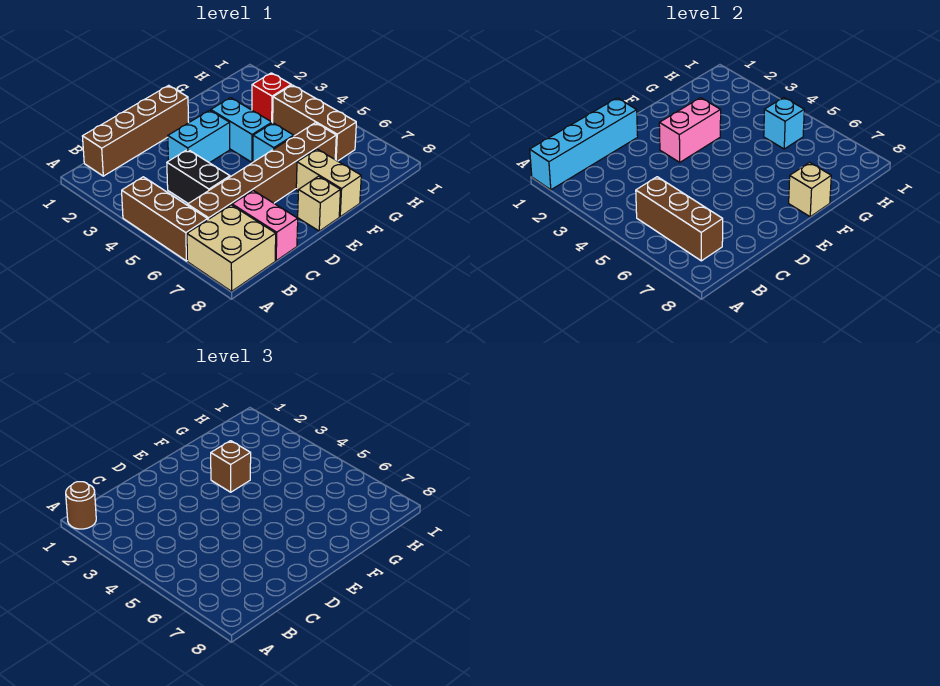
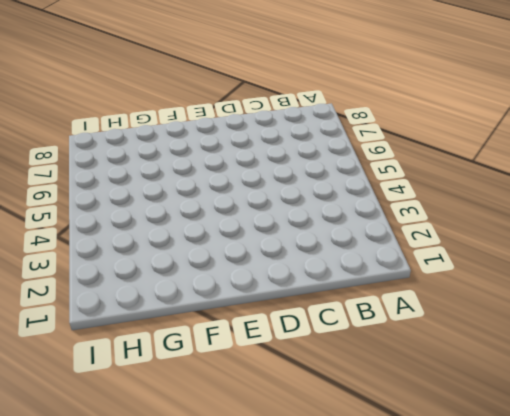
none -> brown 1x3 brick [122,177,208,261]
none -> tan 2x2 brick [187,205,276,291]
none -> brown 1x4 brick [82,85,189,176]

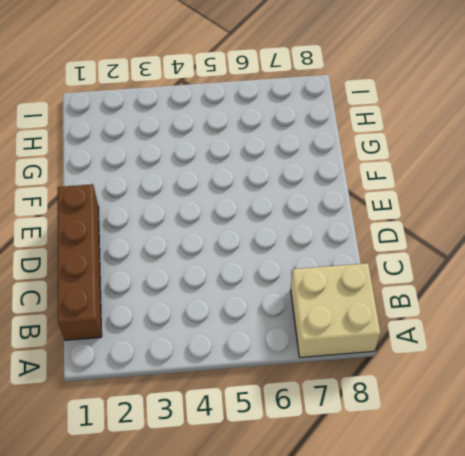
none -> brown 1x3 brick [122,177,208,261]
none -> brown 1x6 brick [188,123,336,219]
none -> black 1x2 brick [167,149,230,204]

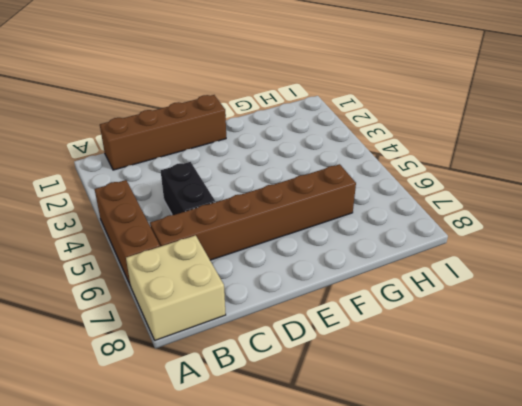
none -> pink 1x2 brick [232,191,298,261]
none -> cyan 1x2 brick [168,110,230,163]
none -> tan 1x1 brick [298,176,341,231]

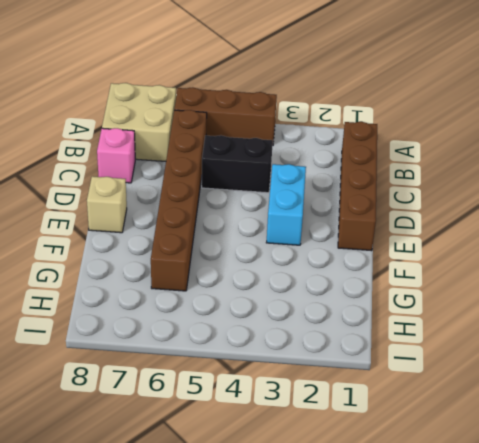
pink 1x1 brick [97,128,135,183] -> pink 1x2 brick [232,191,298,261]
none -> cyan 1x2 brick [211,98,272,162]
none -> cyan 1x1 brick [253,123,294,162]
none -> tan 1x2 brick [296,149,361,217]

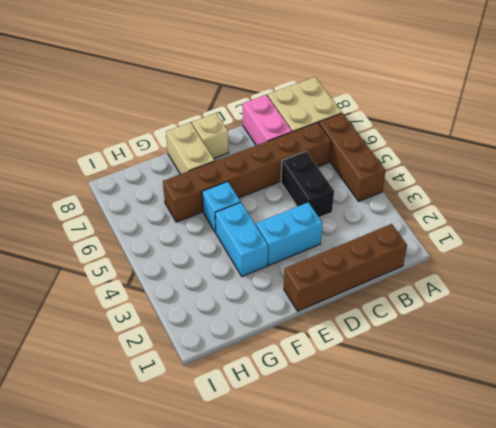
none -> red 1x1 brick [252,73,291,123]
none -> brown 1x3 brick [273,85,356,161]
none -> cyan 1x4 brick [530,98,638,190]

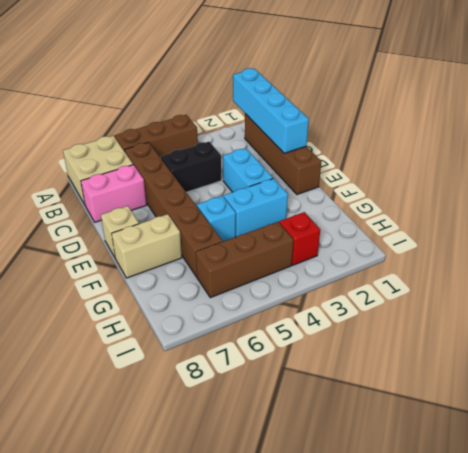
none -> brown 1x3 brick [636,177,723,261]
none -> pink 1x2 brick [659,98,721,162]
none -> tan 1x1 brick [789,163,831,217]

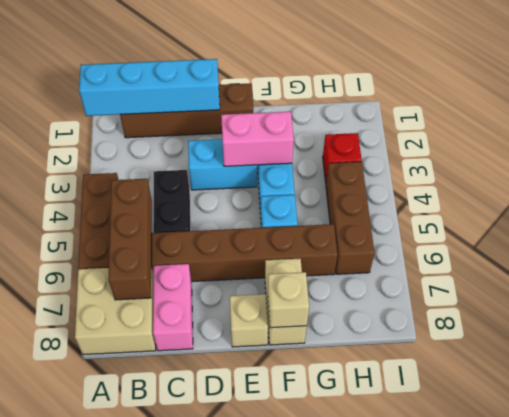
none -> cyan 1x1 brick [764,97,804,149]
none -> brown 1x1 round brick [66,482,96,529]
none -> brown 1x1 brick [211,441,251,492]

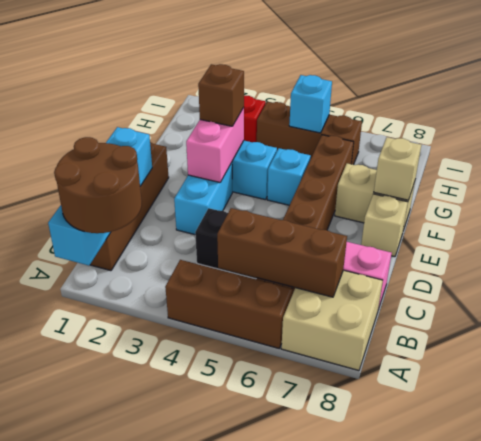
brown 2x2 round brick [54,137,142,233] -> brown 1x1 round brick [66,482,96,529]

